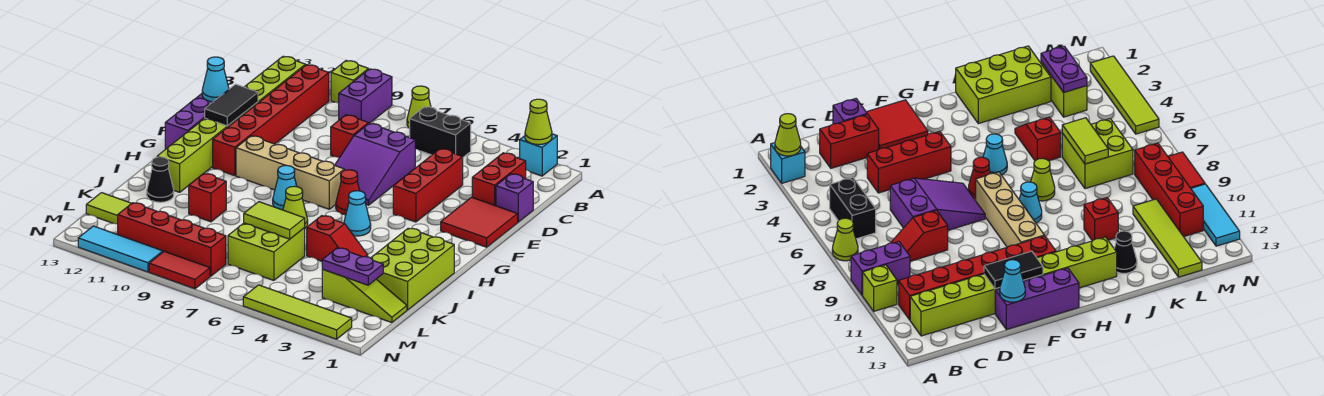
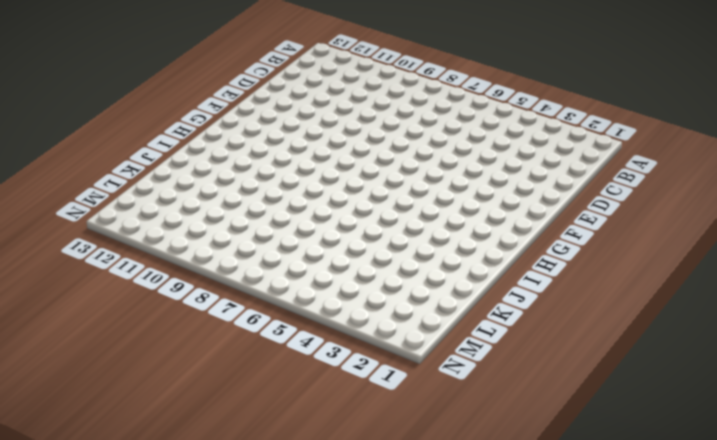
none -> cyan 1x1 brick [520,134,557,176]
none -> lime 1x1 cone [407,86,431,128]
none -> purple 1x2 brick [339,69,392,123]
none -> lime 1x1 brick [331,61,368,103]

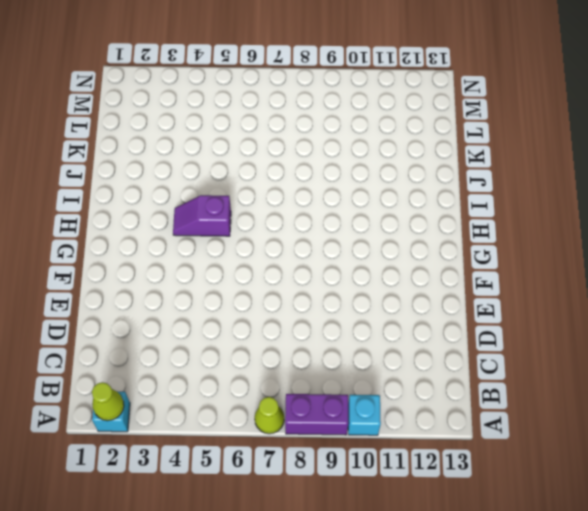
purple 1x2 brick [285,394,348,435] -> purple 1x2 brick turned to [339,69,392,123]
cyan 1x1 brick [348,395,381,435] -> lime 1x1 brick [331,61,368,103]
purple 1x2 slope [173,195,231,236] -> cyan 1x1 cone [344,191,371,236]
none -> black 1x2 brick [410,107,471,157]
none -> red 1x6 brick [213,65,329,176]
none -> lime 1x8 brick [157,56,305,192]
none -> red 1x2 brick [472,153,526,206]

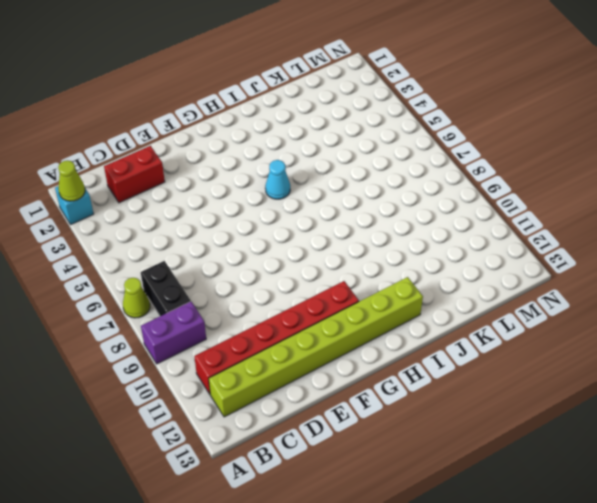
black 1x2 brick [141,261,191,316] -> black 1x2 brick moved to [410,107,471,157]
none -> lime 1x1 brick [331,61,368,103]
none -> red 1x2 slope [331,115,369,158]
none -> purple 1x1 brick [496,174,533,222]
none -> red 1x3 brick [393,149,463,222]

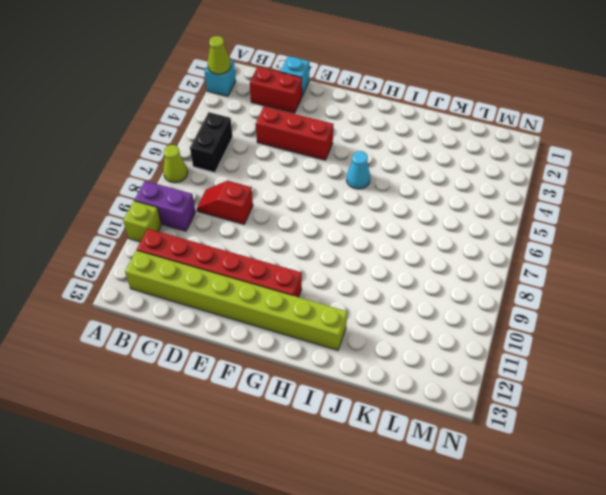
cyan 1x1 brick [280,56,309,96] -> purple 1x1 brick [496,174,533,222]
none -> purple 2x3 slope [335,123,415,205]
none -> red 2x2 tile [441,197,518,247]
none -> purple 1x3 brick [165,94,213,149]
none -> red 1x1 cone [336,170,360,215]

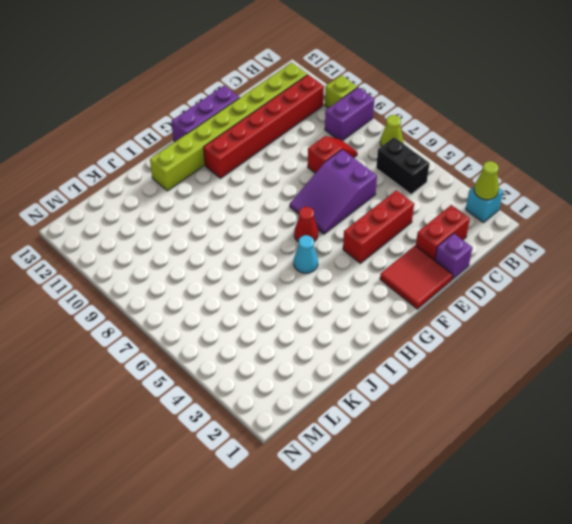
none -> tan 1x4 brick [236,136,344,209]
none -> cyan 1x1 cone [273,165,297,210]
none -> lime 2x3 brick [371,228,454,310]
none -> lime 1x1 cone [283,186,308,228]

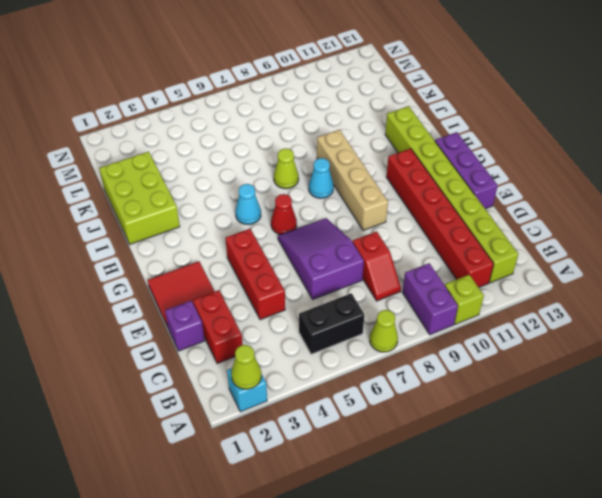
tan 1x4 brick [317,130,388,230] -> tan 1x4 brick turned to [236,136,344,209]
none -> red 1x2 slope [307,216,368,261]
none -> red 1x1 brick [189,174,226,222]
none -> black 1x1 cone [147,157,174,202]
none -> lime 2x2 brick [228,223,305,280]

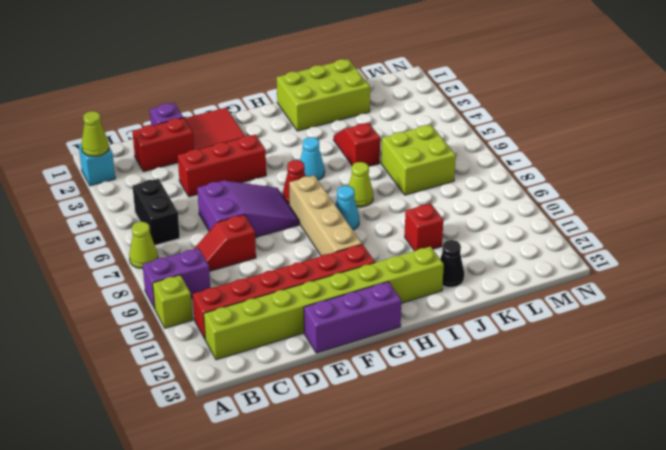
none -> lime 1x3 slope [322,269,407,323]
none -> lime 1x4 tile [86,193,132,224]
none -> red 1x4 brick [118,203,226,276]
none -> lime 1x4 tile [243,285,352,339]

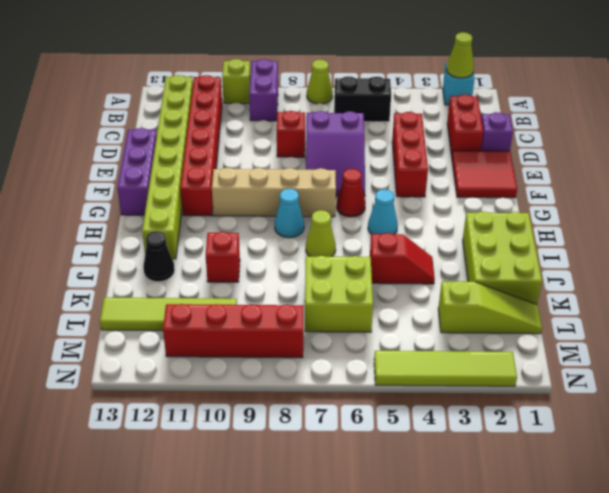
none -> red 1x2 tile [149,251,210,289]
none -> cyan 1x3 tile [78,226,163,272]
none -> black 1x2 tile [205,84,258,126]
none -> cyan 1x1 cone [202,57,229,102]

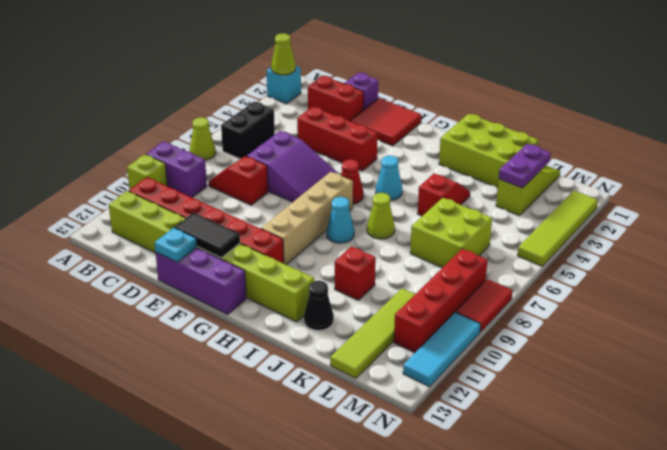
cyan 1x1 plate [154,228,197,262] -> cyan 1x1 cone [202,57,229,102]
none -> lime 1x2 tile [244,202,305,239]

